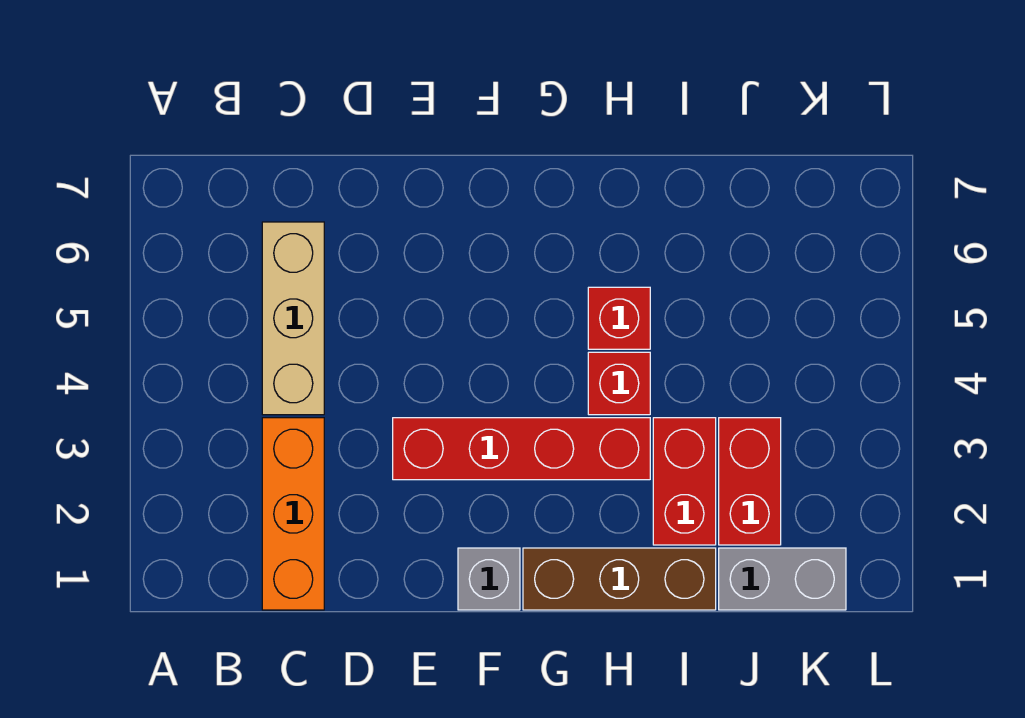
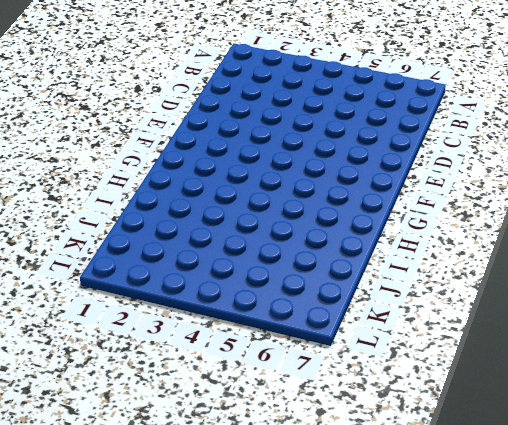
none -> orange 1x3 brick [262,418,324,610]
none -> tan 1x3 brick [262,222,324,415]

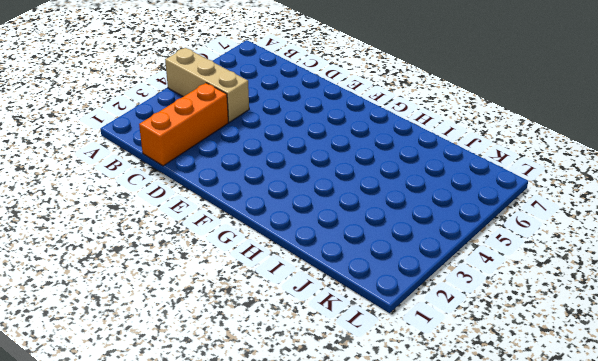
tan 1x3 brick [165,48,249,122] -> tan 1x3 brick turned to [262,222,324,415]
none -> red 1x4 brick [393,418,650,480]
none -> grey 1x1 brick [458,548,520,610]

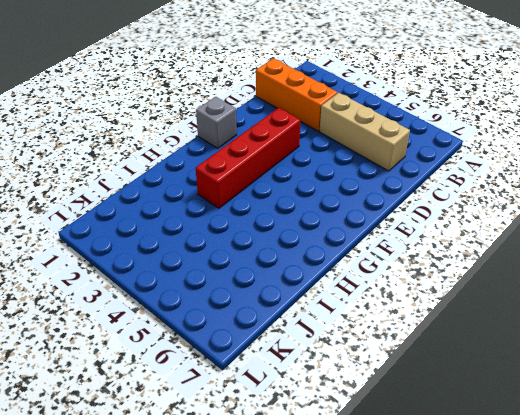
none -> brown 1x3 brick [523,548,716,610]
none -> red 1x1 brick [588,352,650,415]

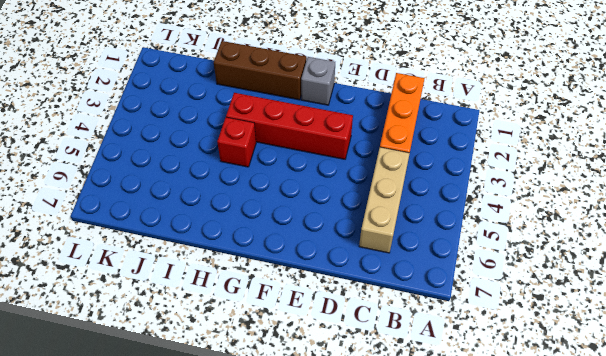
none -> red 1x1 brick [588,287,650,349]
none -> red 1x2 brick [653,418,716,545]

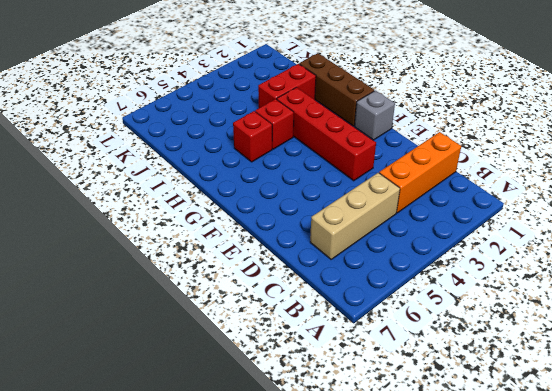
none -> grey 1x2 brick [719,548,846,610]
none -> red 1x2 brick [719,418,781,545]

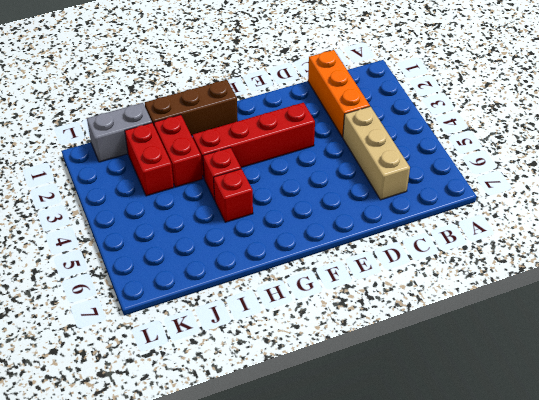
none -> grey 1x1 brick [458,548,520,610]

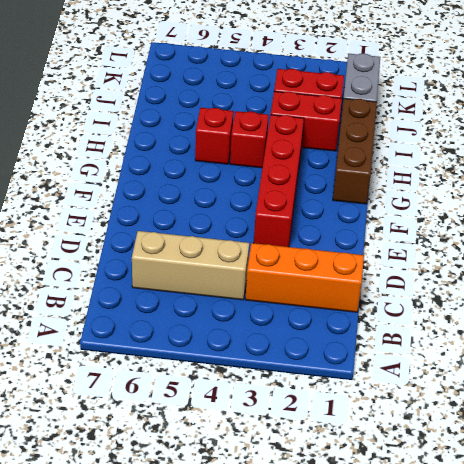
none -> grey 1x1 brick [458,548,520,610]

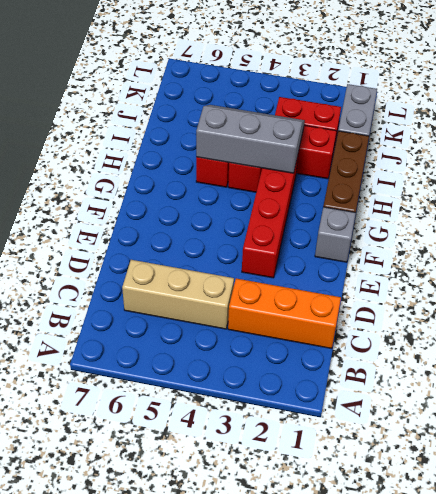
grey 2x3 slope [196,105,305,173] -> none

